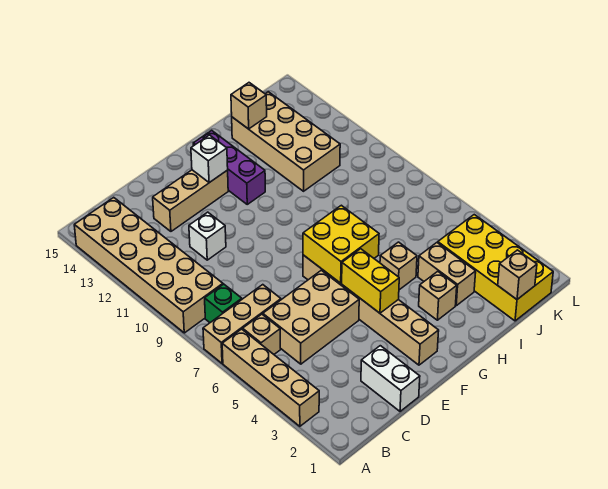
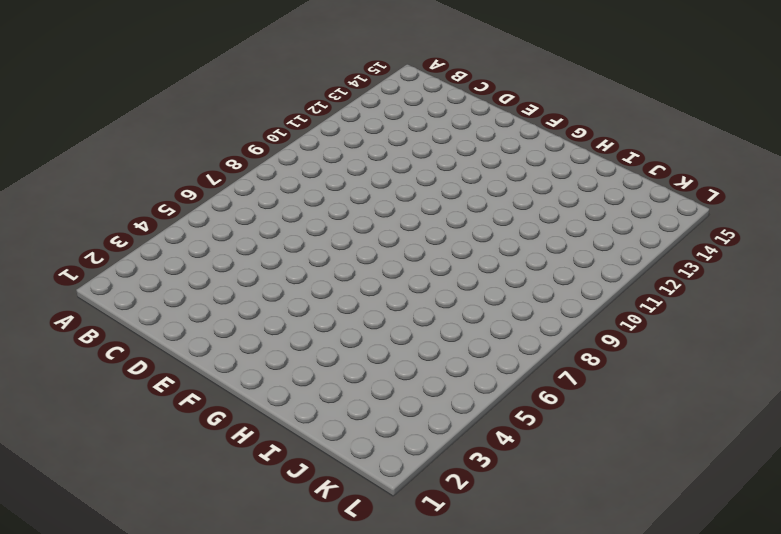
none -> tan 1x4 brick [222,329,319,426]
none -> tan 1x3 brick [203,285,281,363]
none -> tan 2x6 brick [74,198,223,333]

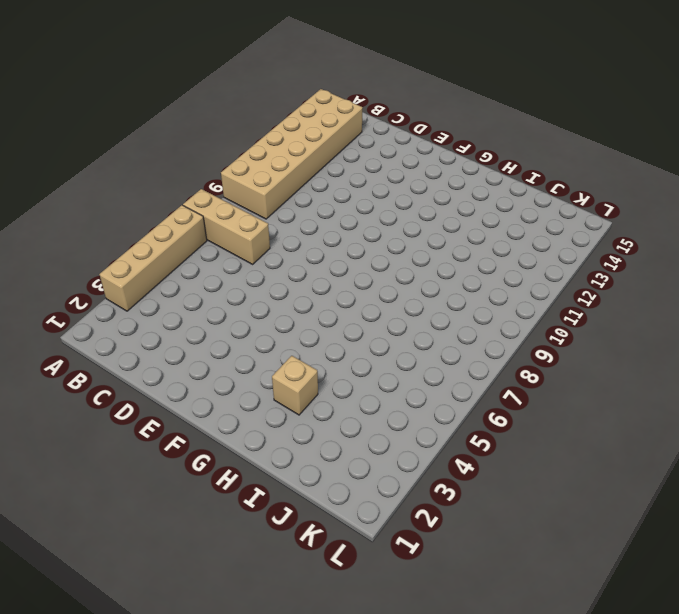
none -> tan 1x1 brick [243,314,281,354]
none -> green 1x1 brick [205,284,242,323]
none -> tan 2x3 brick [263,270,359,364]

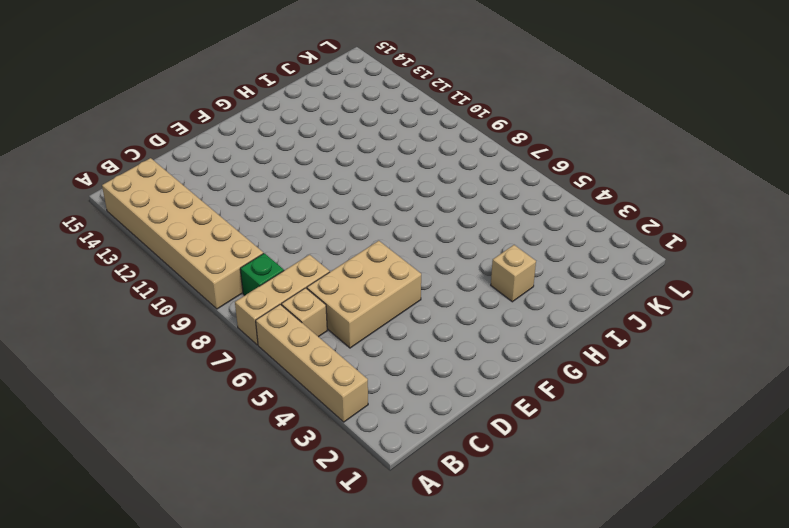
none -> white 1x2 brick [361,346,420,411]
none -> white 1x1 brick [189,212,226,260]
none -> tan 1x3 brick [153,170,228,231]

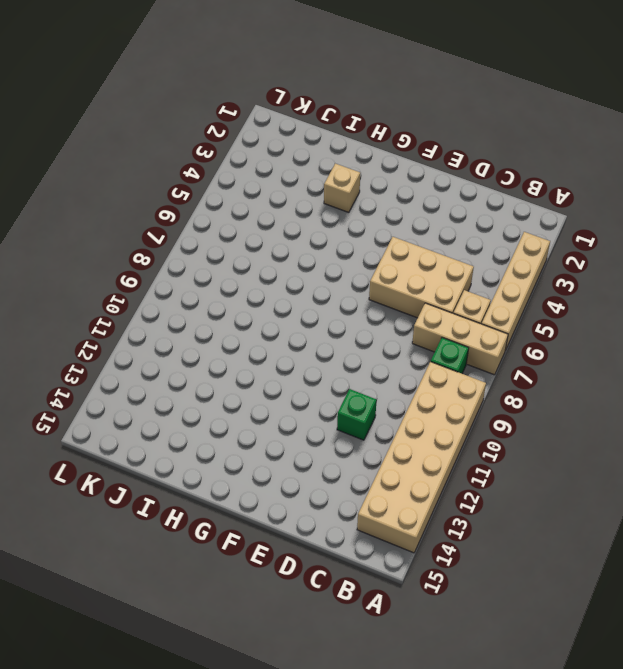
green 1x1 brick [337,389,377,440] -> white 1x1 brick [189,212,226,260]
none -> white 1x2 brick [361,346,420,411]
none -> tan 1x3 brick [153,170,228,231]
none -> tan 1x6 brick [303,255,439,365]

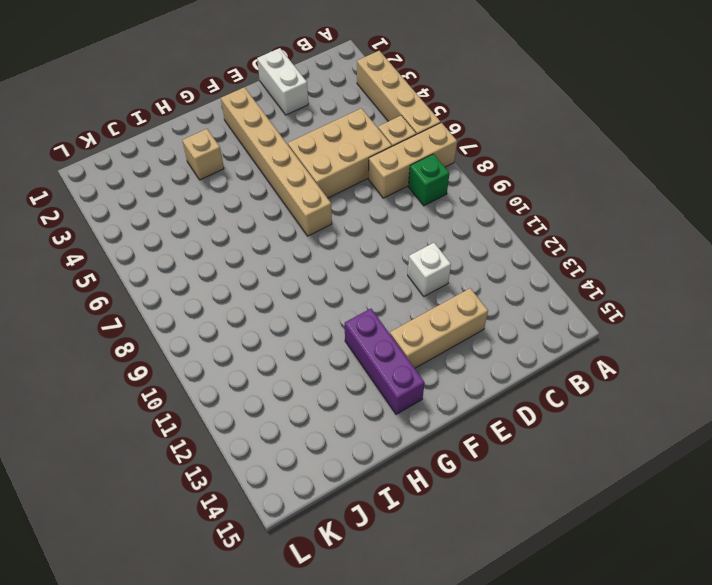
none -> tan 2x6 brick [74,198,223,333]
none -> tan 1x1 brick [380,242,417,290]
none -> tan 1x2 brick [418,243,476,306]

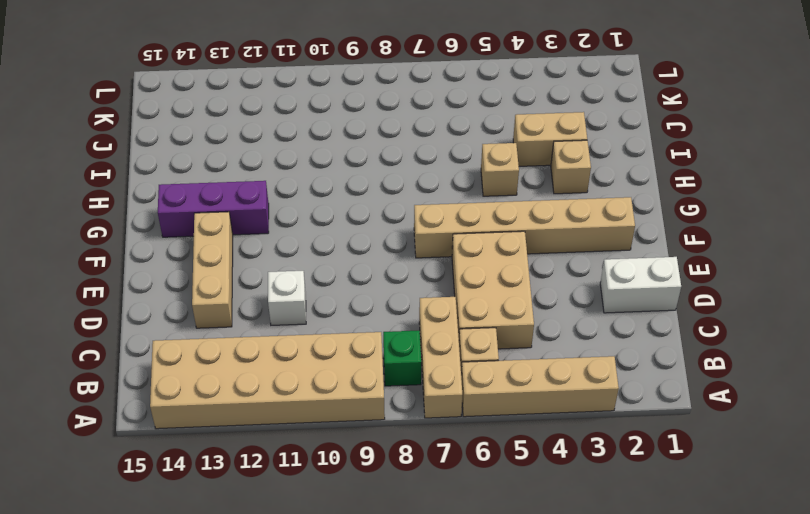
none -> tan 2x4 brick [232,92,340,191]
none -> yellow 2x4 brick [438,215,553,321]
none -> yellow 1x2 brick [342,249,399,313]

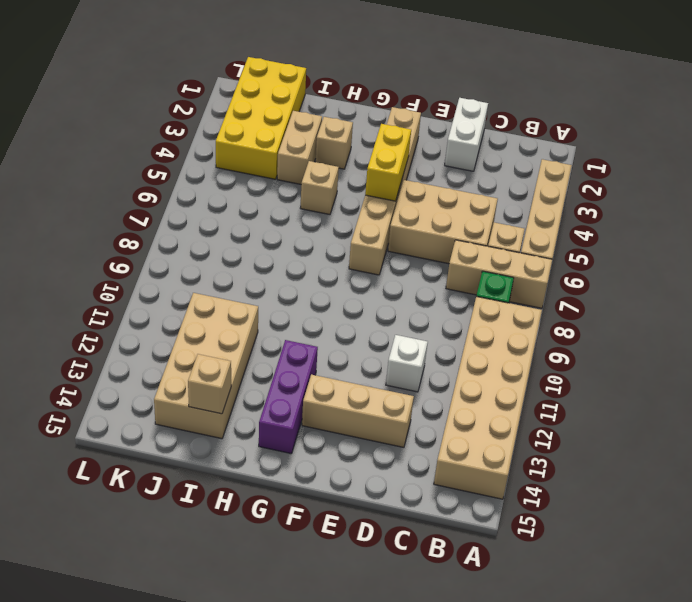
none -> yellow 2x2 brick [303,205,379,283]
none -> white 1x1 brick [191,135,228,183]
none -> tan 1x1 brick [498,250,537,299]

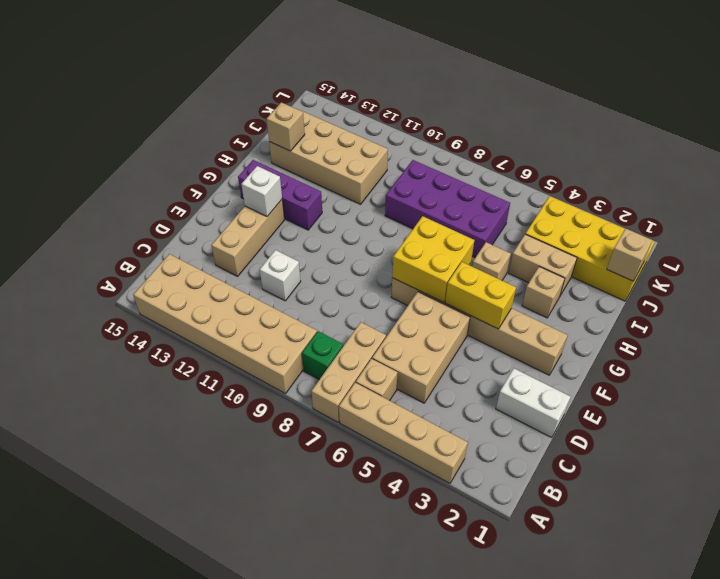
purple 2x4 brick [385,160,510,258] -> none

